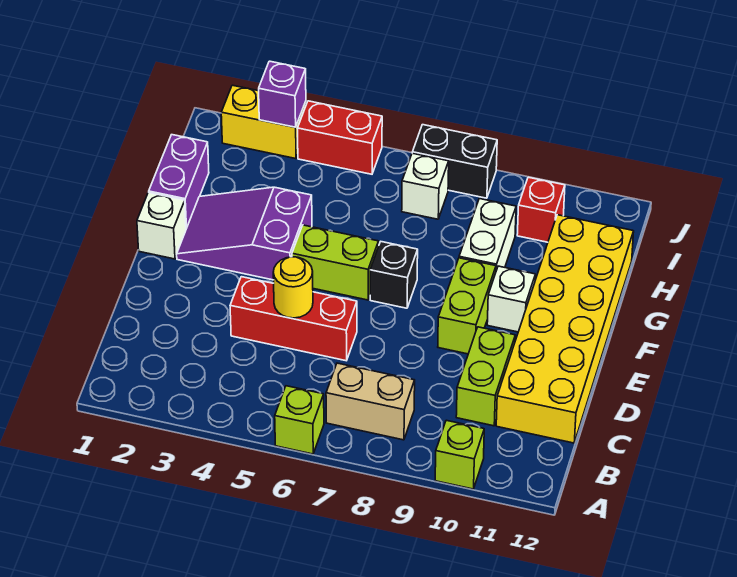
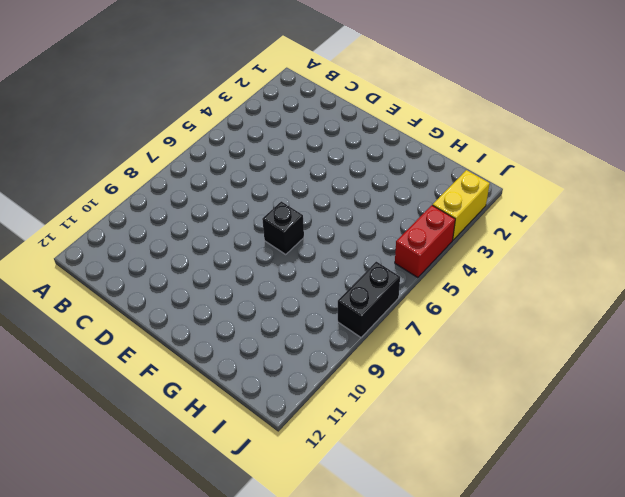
none -> lime 1x1 brick [275,386,324,454]
none -> lime 1x1 brick [435,420,484,489]
none -> tan 1x2 brick [326,363,415,440]

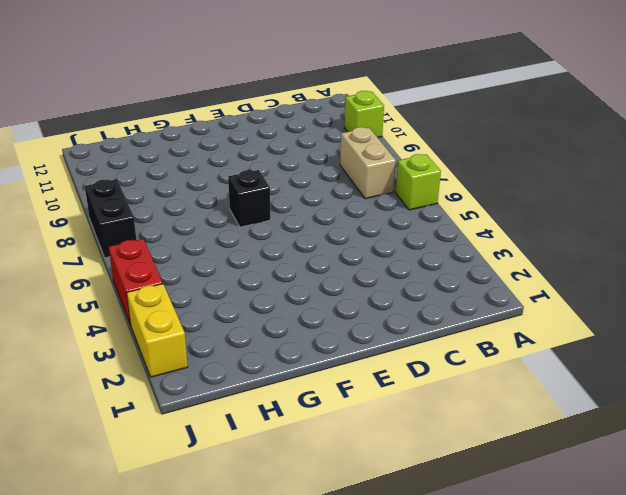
none -> lime 1x2 brick [456,327,515,426]
none -> yellow 2x6 brick [496,215,634,443]
none -> red 1x3 brick [230,277,357,361]

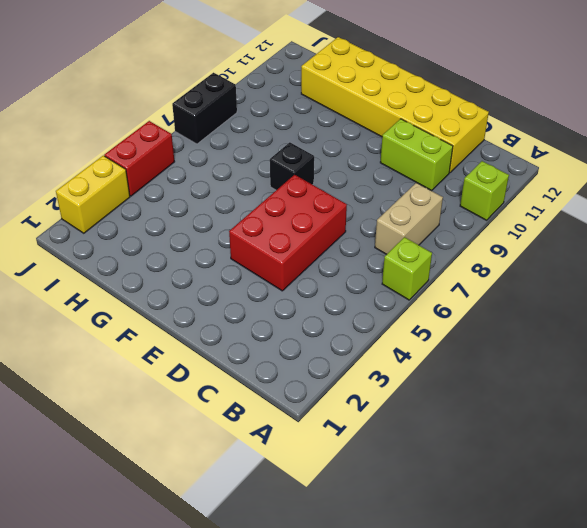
red 2x3 brick [229,175,347,291] -> red 1x3 brick [230,277,357,361]
none -> lime 1x2 brick [438,258,496,354]
none -> white 1x1 brick [137,193,186,259]
none -> purple 2x3 slope [177,187,312,280]

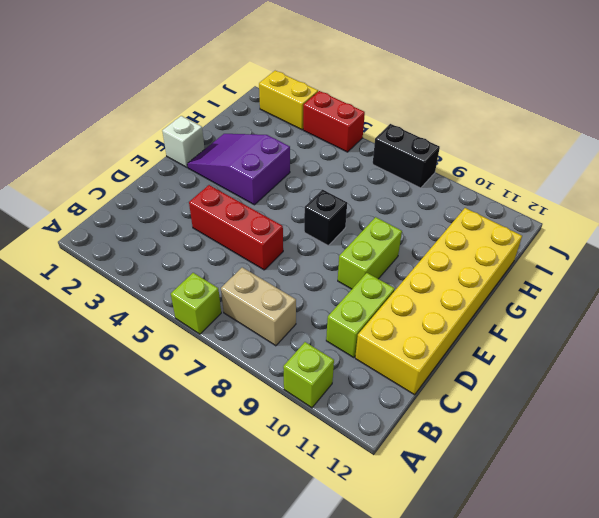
none -> lime 1x2 brick [292,225,379,300]
none -> white 1x1 brick [487,266,535,332]
none -> purple 1x2 brick [149,135,209,229]

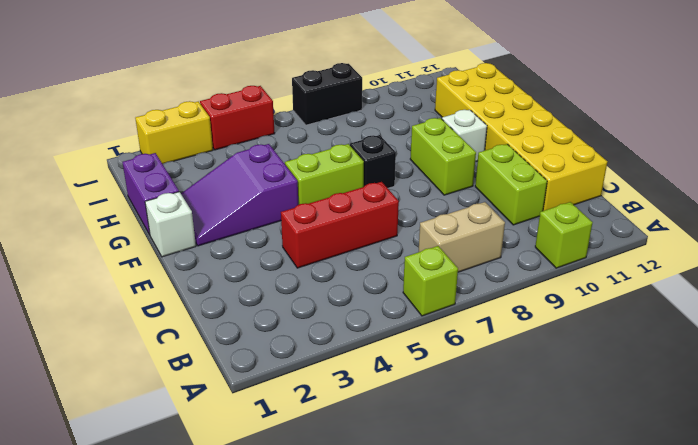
none -> white 1x2 brick [459,199,516,270]
none -> white 1x1 brick [402,153,449,219]
none -> red 1x1 brick [517,177,565,242]

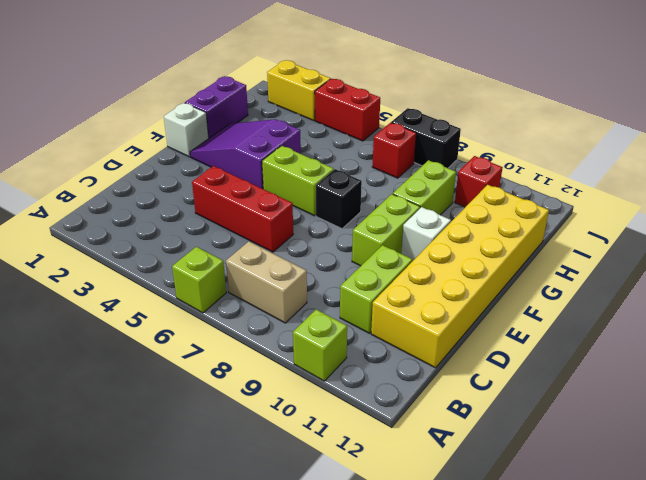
lime 1x2 brick [393,160,456,215] -> white 1x2 brick [459,199,516,270]
red 1x1 brick [372,123,416,178] -> white 1x1 brick [402,153,449,219]
none -> yellow 1x1 round brick [273,257,313,318]
none -> purple 1x1 brick [259,61,306,127]

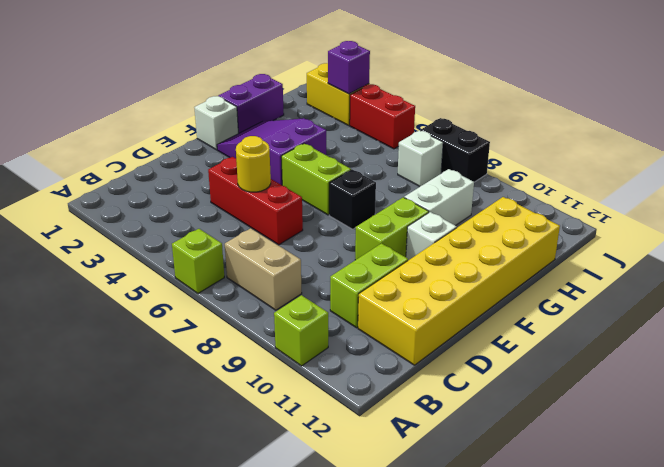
none -> red 1x1 brick [517,177,565,242]

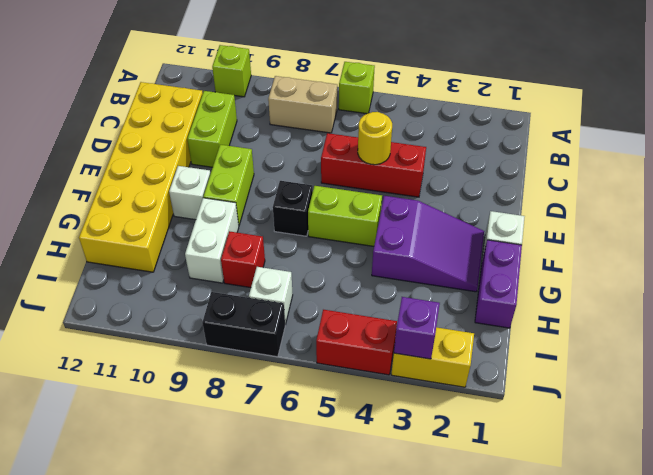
red 1x1 brick [221,231,265,288] -> red 1x1 brick moved to [517,177,565,242]

